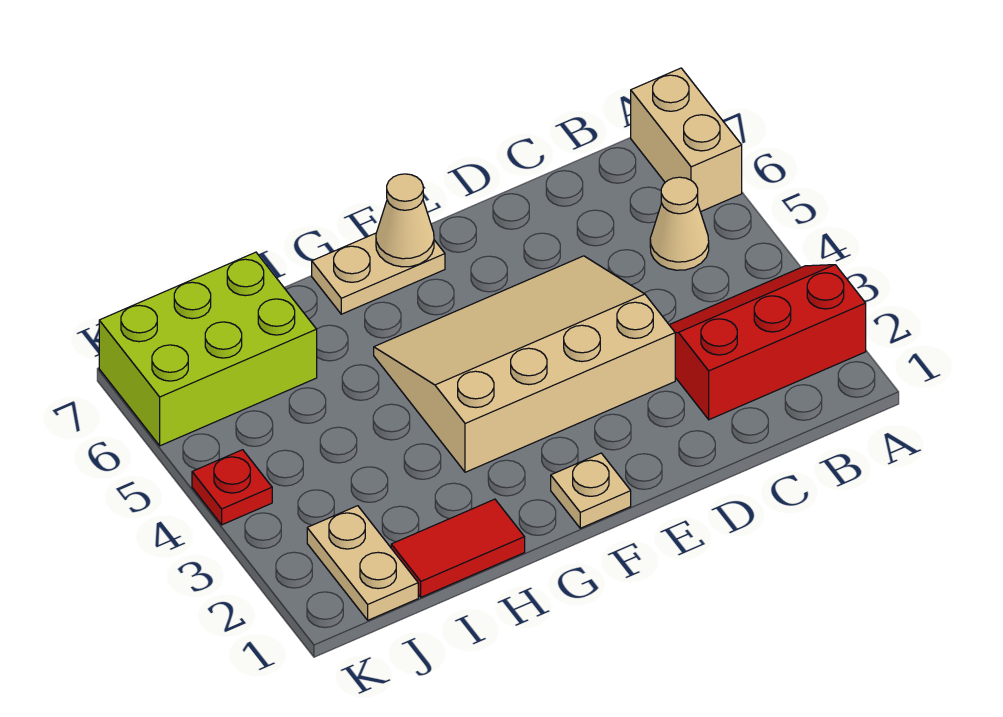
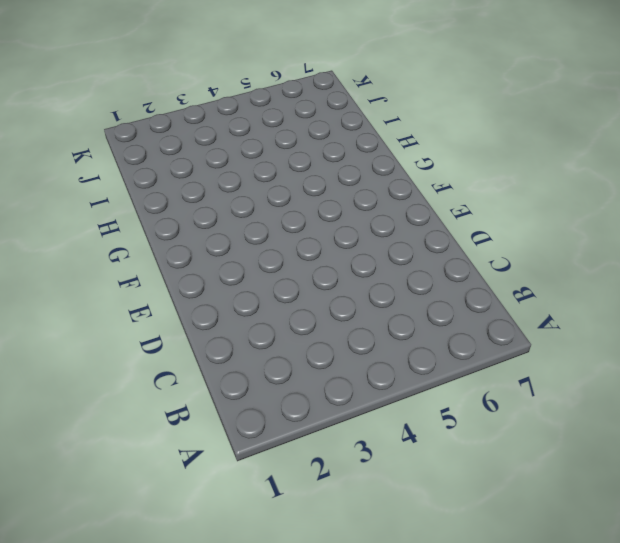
none -> red 2x3 slope [670,265,866,420]
none -> tan 1x2 brick [631,68,742,212]

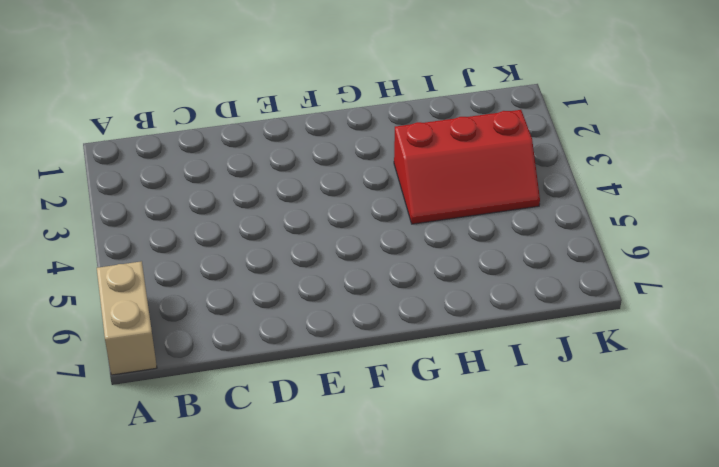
red 2x3 slope [394,110,540,224] -> red 2x3 slope moved to [670,265,866,420]
none -> tan 1x1 cone [650,177,709,270]
none -> tan 3x4 slope [374,256,675,472]

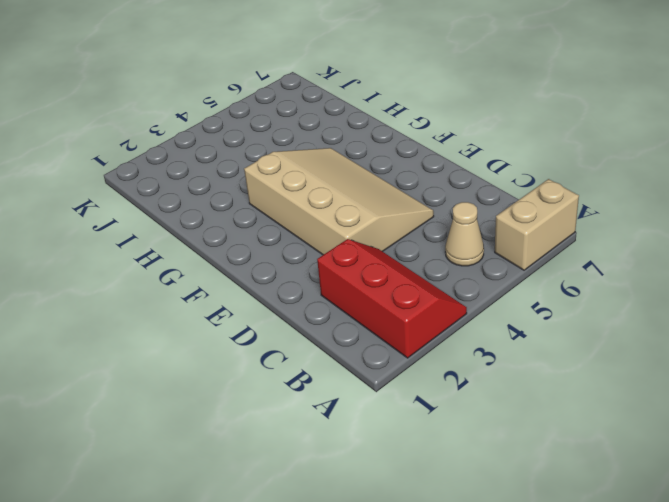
none -> tan 1x1 plate [551,453,631,528]
none -> tan 1x2 plate [312,233,445,314]

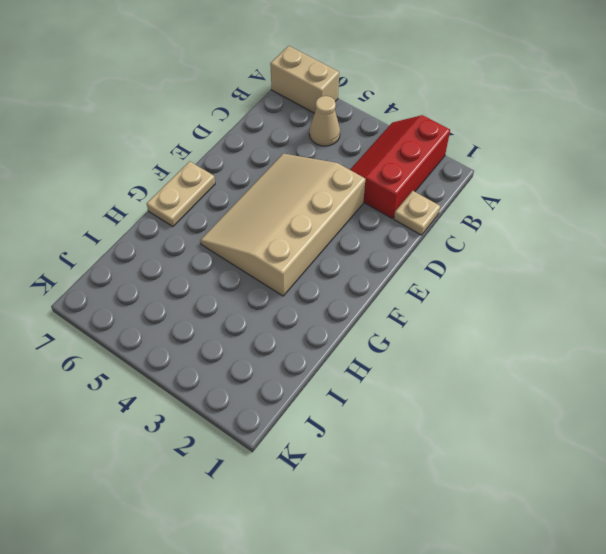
tan 1x1 plate [394,191,440,235] -> tan 1x1 plate moved to [551,453,631,528]
none -> red 1x2 tile [391,499,525,597]
none -> lime 2x3 brick [99,252,317,446]

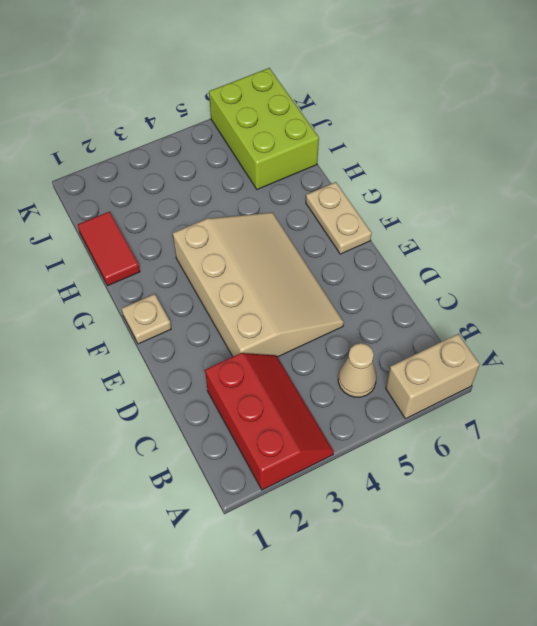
none -> tan 1x2 plate [307,506,418,620]
none -> red 1x1 plate [192,450,272,525]

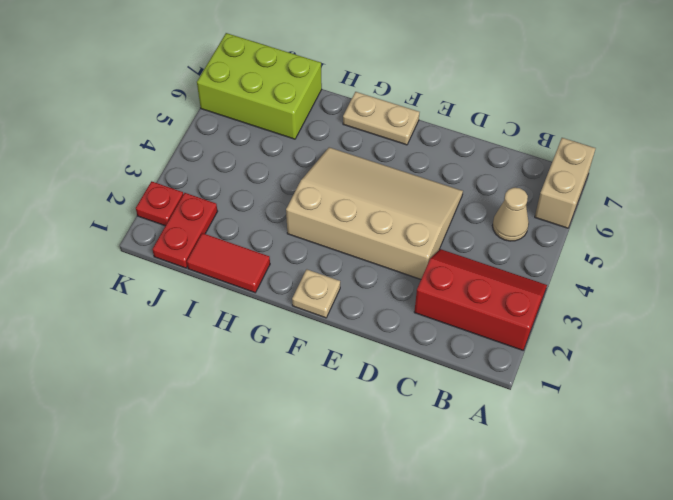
red 1x2 plate [152,193,218,268] -> tan 1x2 plate [307,506,418,620]
red 1x1 plate [136,181,183,226] -> red 1x1 plate moved to [192,450,272,525]
none -> tan 1x1 cone [376,174,434,267]

